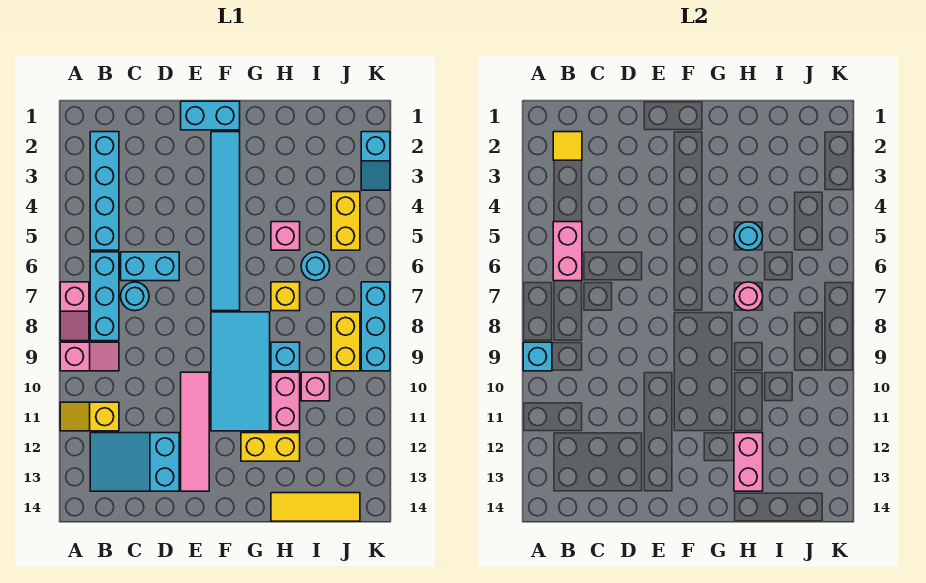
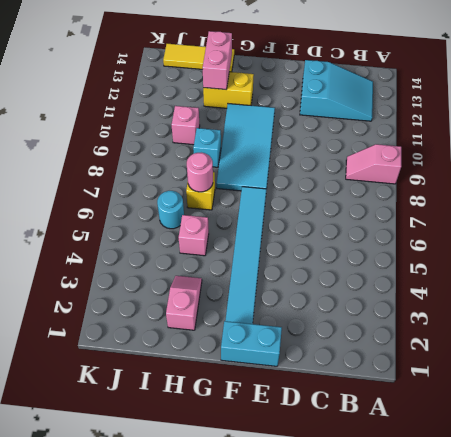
pink 1x2 slope [166,276,202,330] -> pink 1x2 slope moved to [60,282,89,341]
none -> yellow 1x2 slope [60,402,119,431]
none -> cyan 1x4 brick [90,132,119,250]
none -> cyan 1x3 brick [90,252,119,341]
none -> cyan 1x2 brick [121,252,179,281]

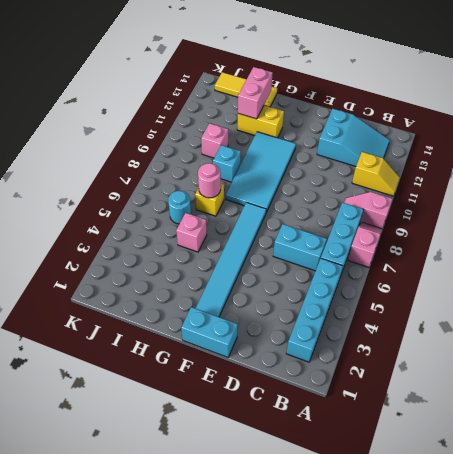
none -> cyan 1x1 round brick [121,282,149,311]
none -> pink 1x4 tile [181,372,209,491]
none -> pink 1x2 brick [271,372,300,431]
none -> yellow 1x2 brick [331,192,360,250]

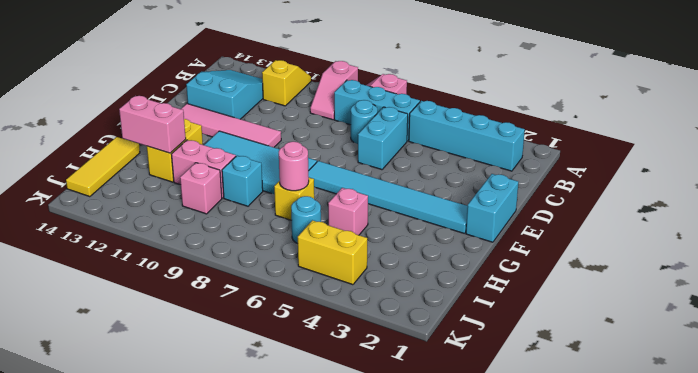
none -> yellow 1x2 brick [331,312,360,371]
none -> cyan 1x2 slope [361,132,390,190]
none -> cyan 1x3 brick [361,282,390,371]
none -> cyan 1x1 brick [523,342,552,371]

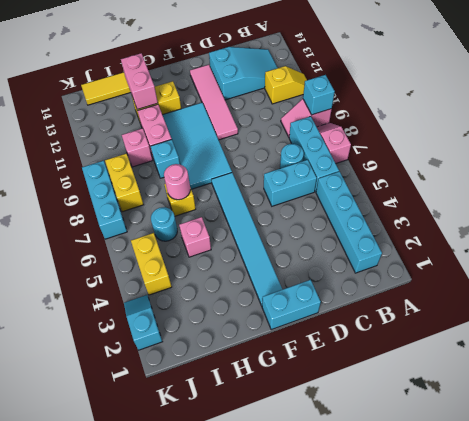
none -> yellow 1x1 tile [553,132,582,160]
none -> pink 1x2 brick [553,222,582,281]
none -> cyan 1x1 round brick [734,222,763,250]

